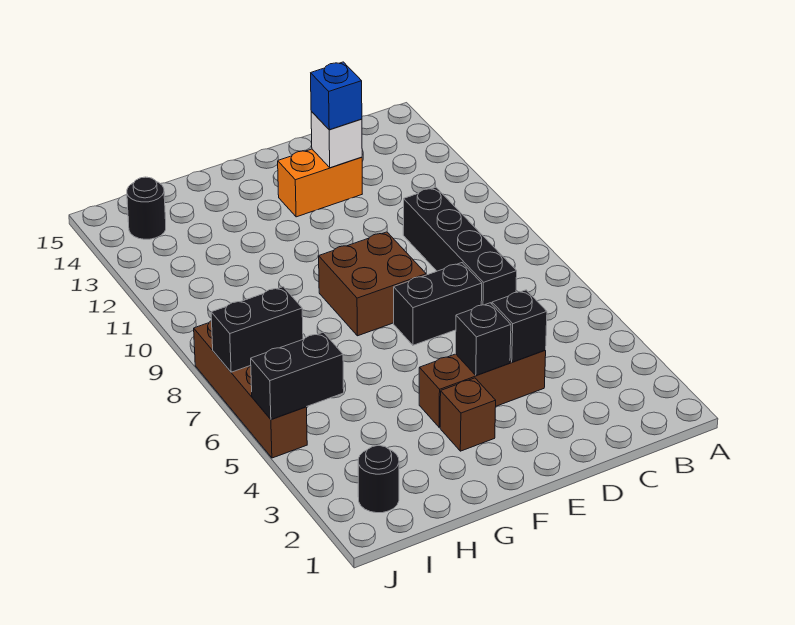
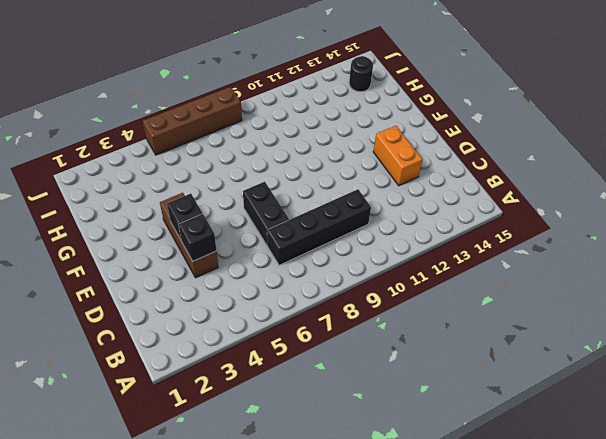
none -> brown 2x2 brick [319,232,426,336]
none -> brown 1x1 brick [440,378,496,451]
none -> black 1x1 round brick [358,445,399,513]

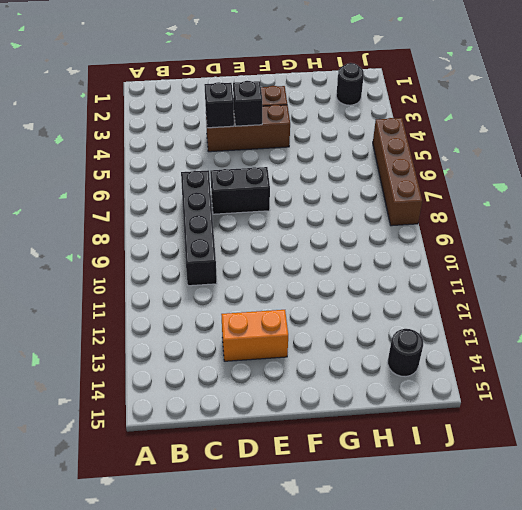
none -> brown 2x2 brick [319,232,426,336]
none -> white 1x1 brick [311,111,362,168]
none -> black 1x2 brick [251,332,344,420]

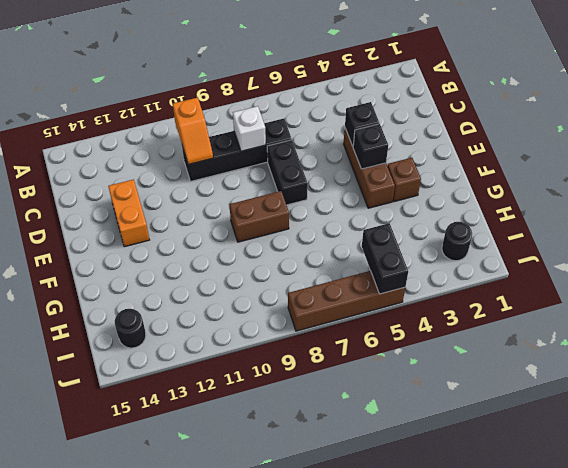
orange 1x2 slope [173,97,213,164] -> none
white 1x1 brick [233,106,266,151] -> white 1x1 brick moved to [311,111,362,168]
brown 1x2 brick [229,191,289,242] -> brown 2x2 brick [319,232,426,336]
none -> black 1x2 brick [211,287,303,372]
none -> blue 1x1 brick [311,62,362,130]

